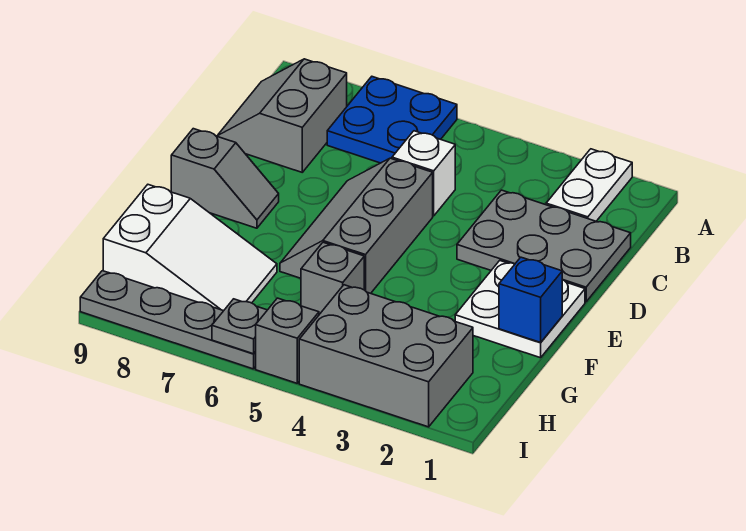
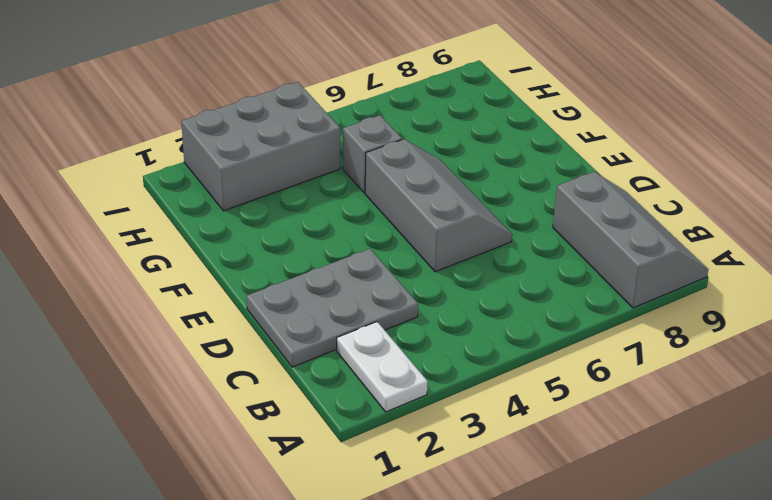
grey 2x3 slope [553,172,708,308] -> grey 2x2 slope [217,59,347,172]
none -> blue 2x2 plate [327,77,457,163]
none -> white 1x1 brick [392,131,455,216]
none -> white 2x2 plate [455,261,585,358]

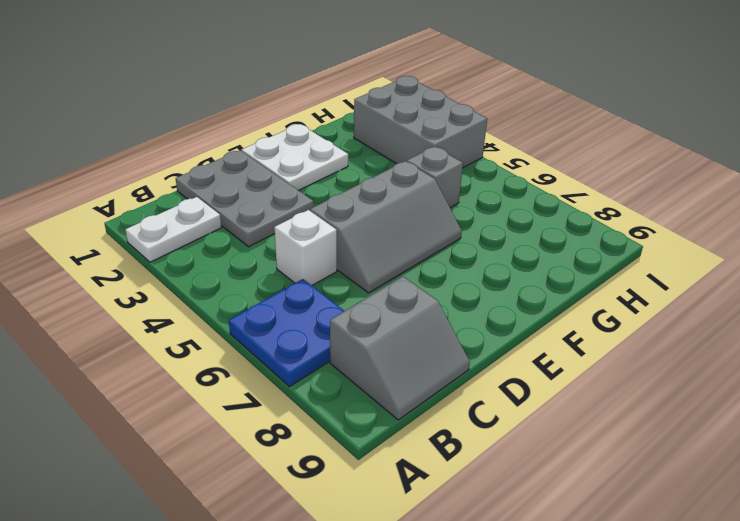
none -> grey 1x2 slope [171,129,279,228]
none -> white 2x3 slope [103,185,277,311]
none -> grey 1x1 brick [256,298,319,383]

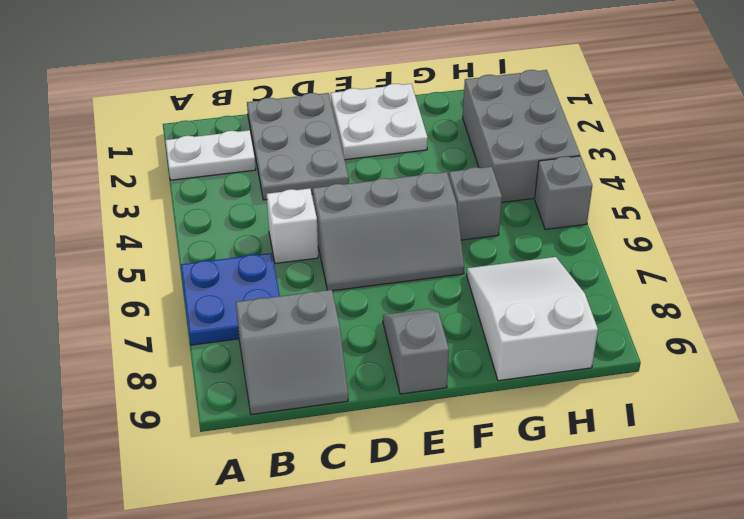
none -> grey 1x4 plate [80,271,256,369]
none -> blue 1x1 brick [499,257,562,342]
none -> grey 1x1 plate [212,299,267,354]

